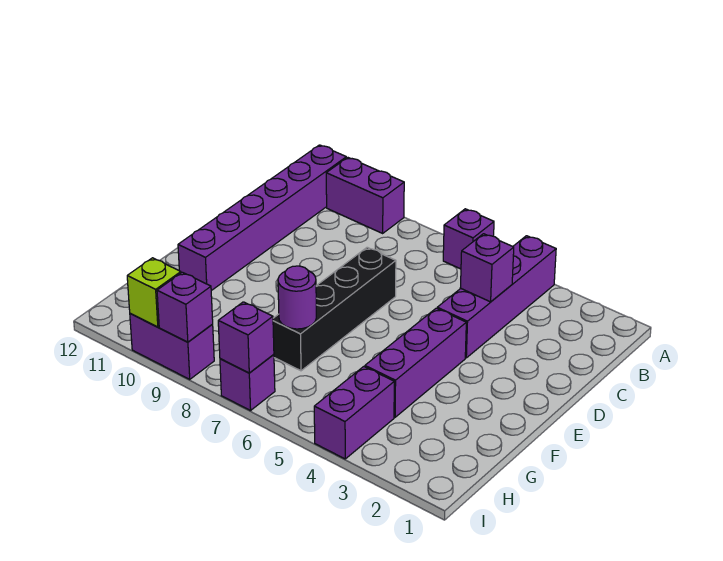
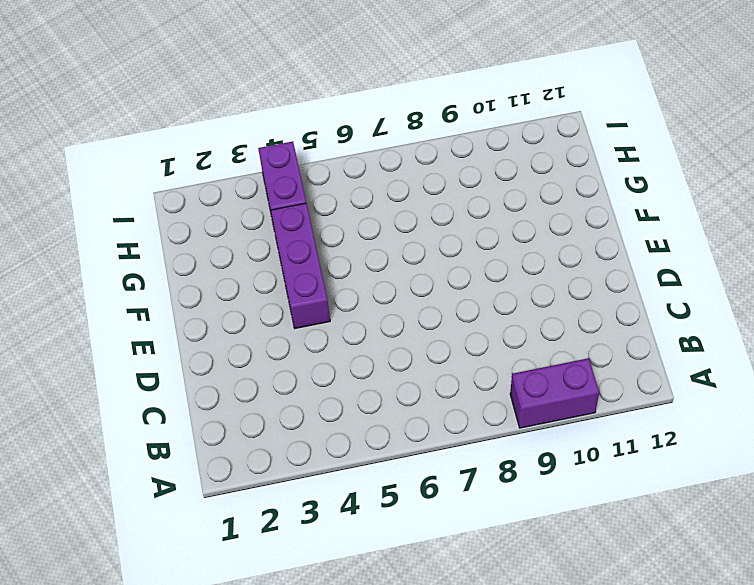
none -> purple 1x4 brick [437,236,556,358]
none -> purple 1x1 brick [443,209,494,269]
none -> purple 1x6 brick [178,145,346,291]

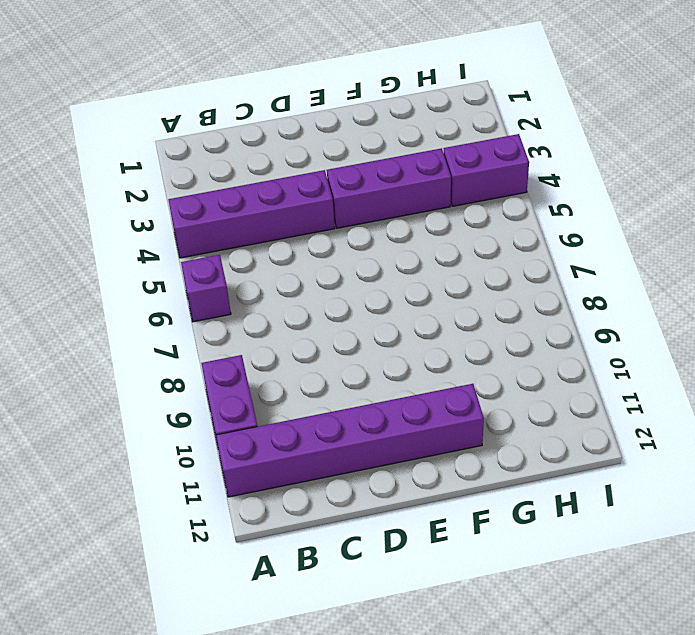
none -> black 1x4 brick [273,247,396,371]
none -> purple 1x1 brick [220,354,275,411]
none -> purple 1x2 brick [130,314,214,379]

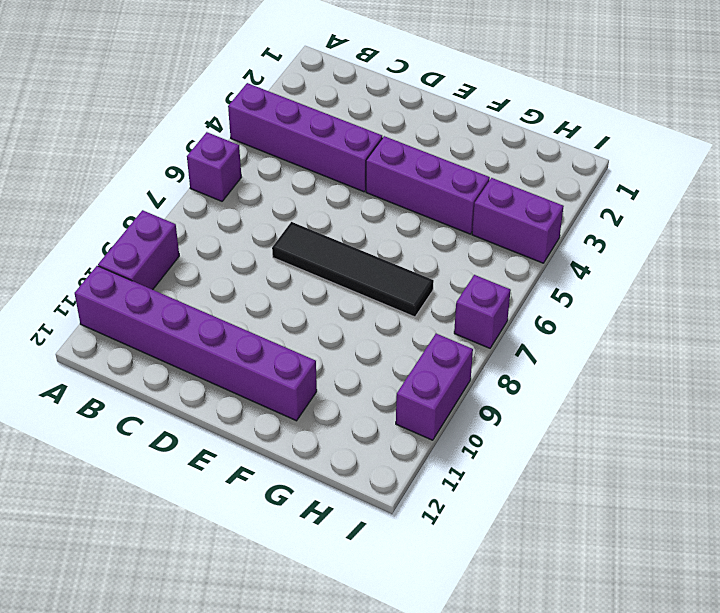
black 1x4 tile [272,222,434,317] -> black 1x4 brick [273,247,396,371]
none -> purple 1x1 brick [460,234,514,302]
none -> purple 1x1 round brick [278,266,316,329]
none -> purple 1x1 brick [218,302,274,373]

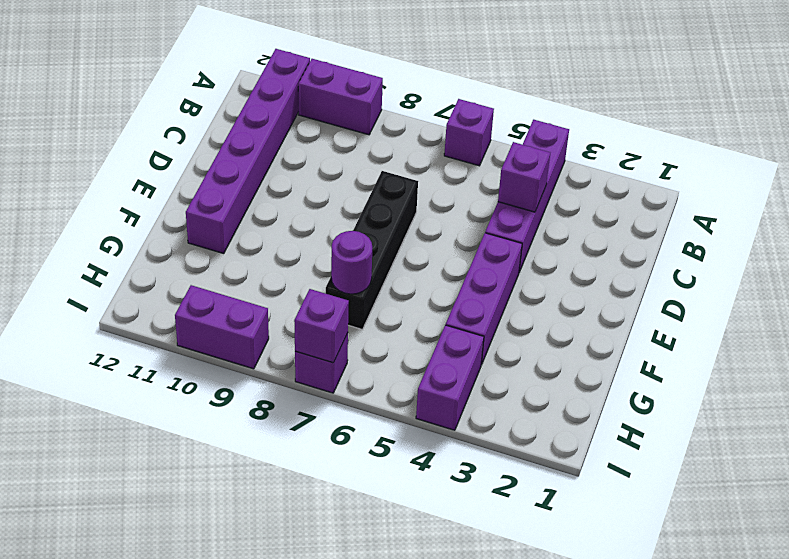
none -> purple 1x1 brick [157,272,213,342]
none -> lime 1x1 brick [127,258,181,327]

